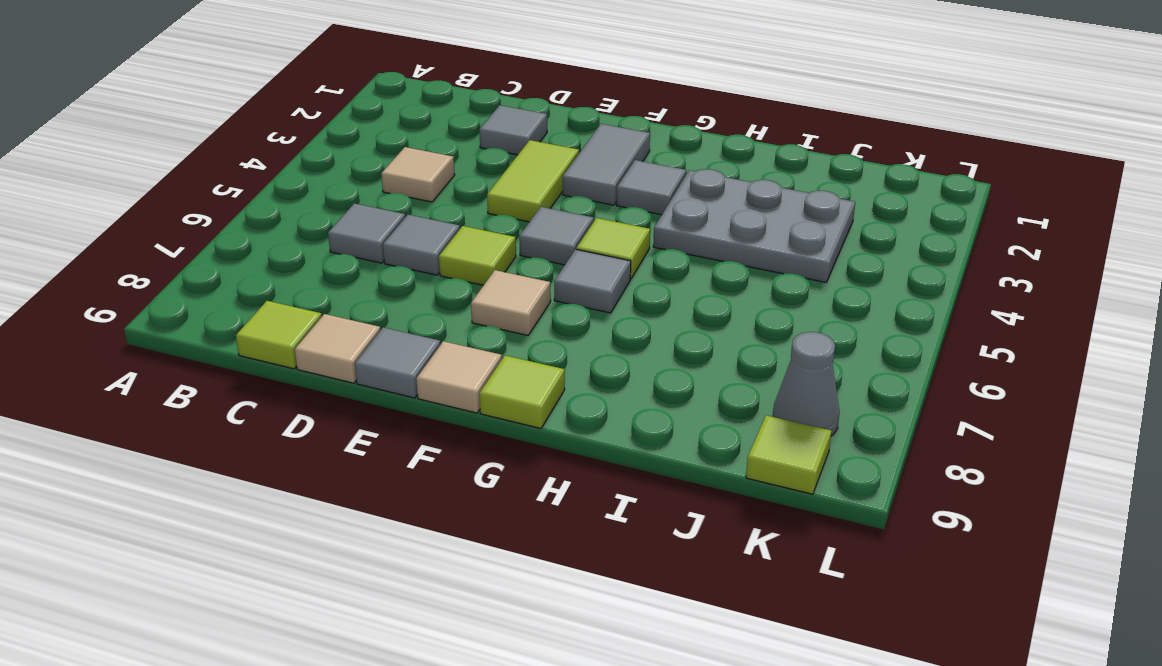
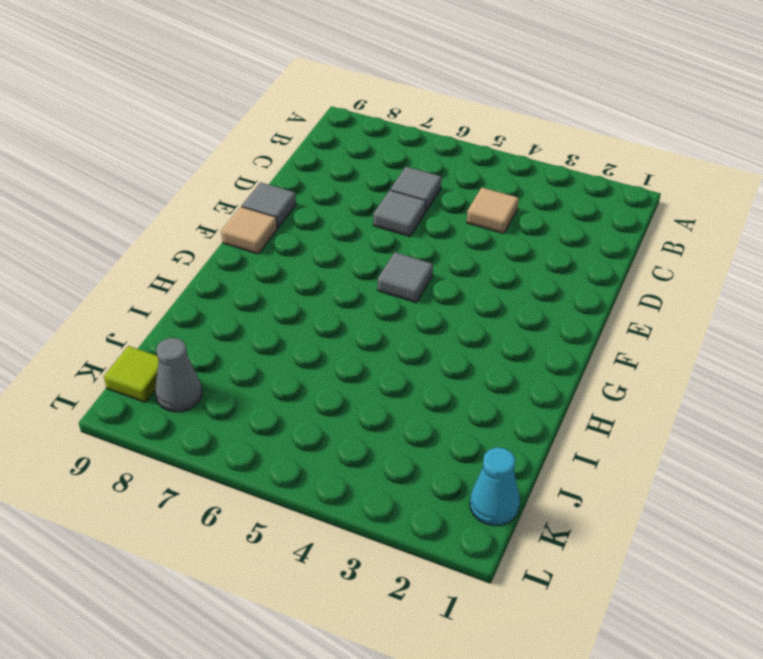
cyan 1x1 cone [470,447,520,525] -> none
none -> lime 1x1 tile [236,301,322,369]
none -> grey 1x1 tile [479,105,547,155]
none -> tan 1x1 tile [295,314,381,383]

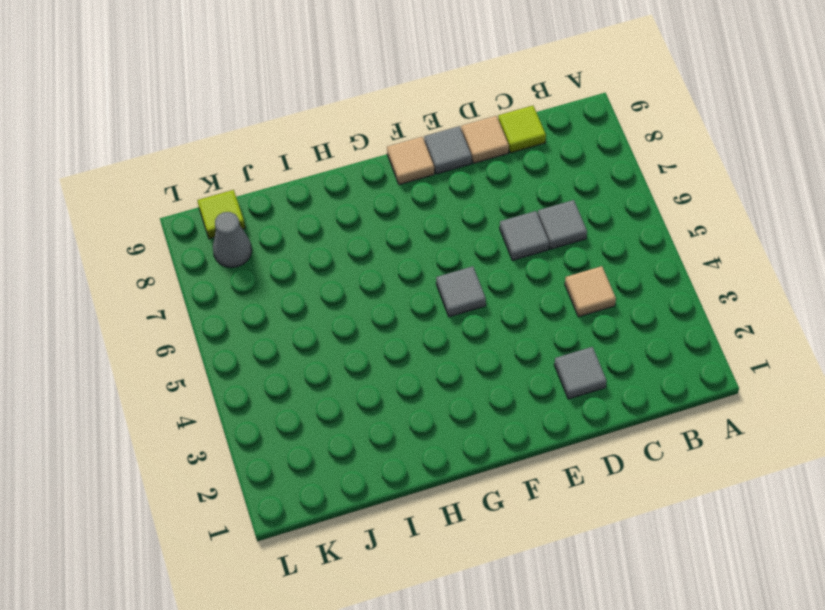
none -> lime 1x2 tile [487,140,579,222]
none -> lime 1x1 tile [439,226,516,285]
none -> grey 1x2 tile [563,124,650,205]

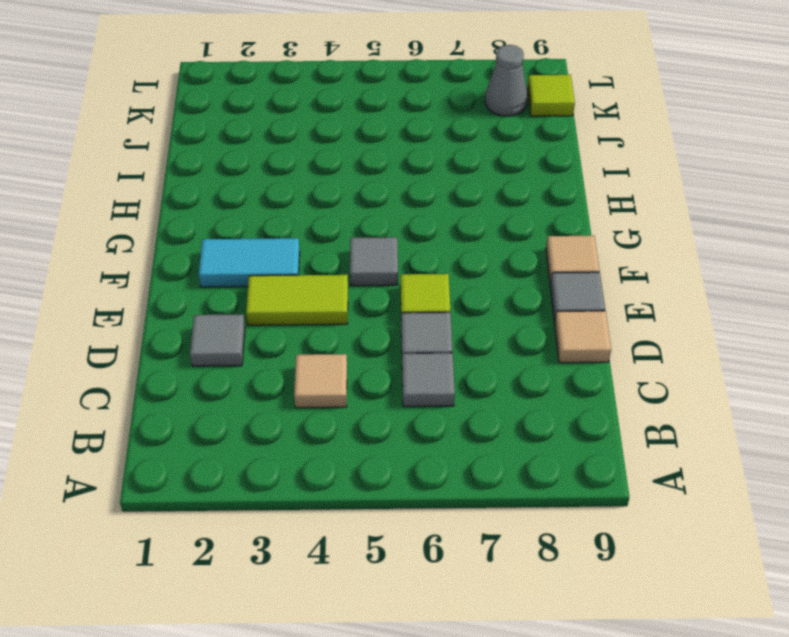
cyan 1x2 tile [199,238,300,287] -> grey 1x2 tile [563,124,650,205]
none -> lime 1x1 tile [236,301,322,369]
none -> tan 1x1 tile [471,270,551,335]
none -> grey 1x1 tile [617,160,686,215]

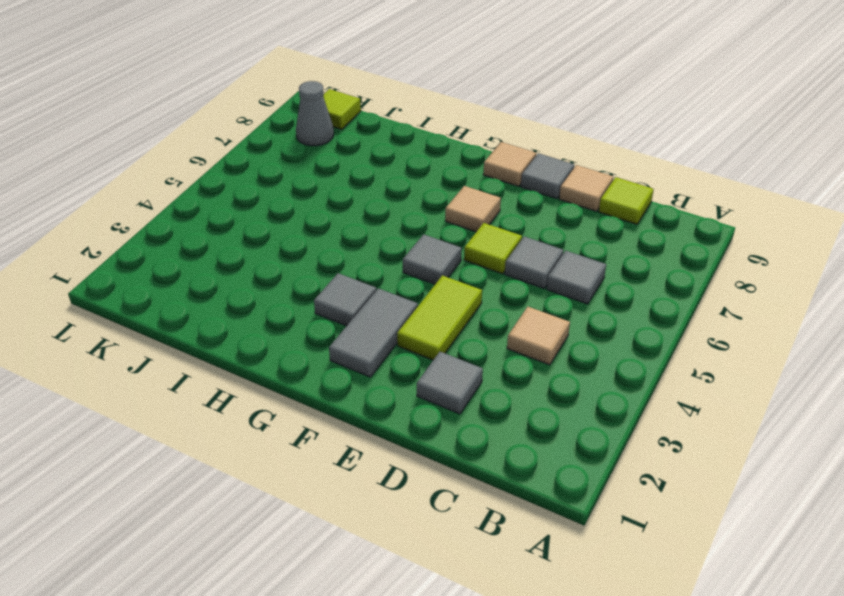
none -> lime 1x1 tile [576,218,650,279]
none -> grey 1x1 tile [554,249,631,313]
none -> lime 1x1 tile [479,356,565,428]

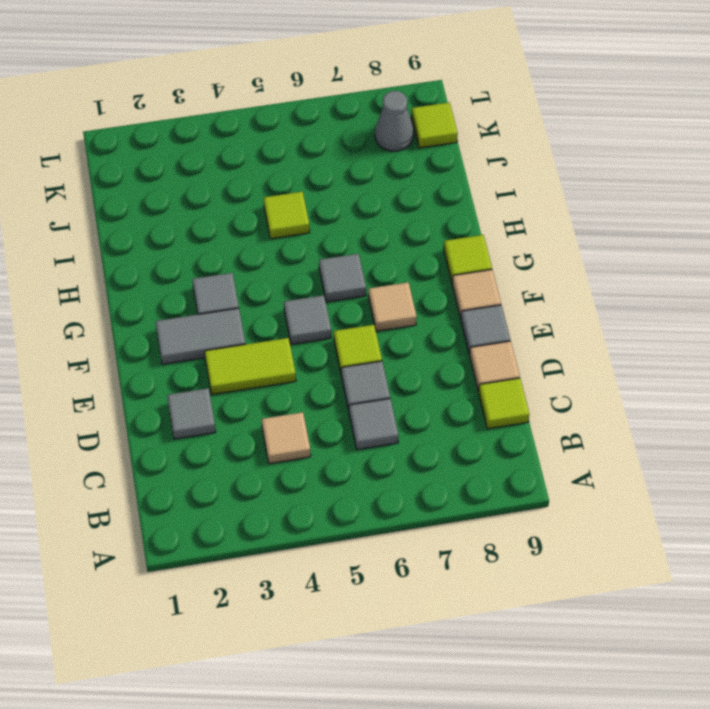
lime 1x1 tile [264,192,310,239] -> lime 1x1 tile moved to [576,218,650,279]
none -> grey 2x3 plate [653,169,855,282]

